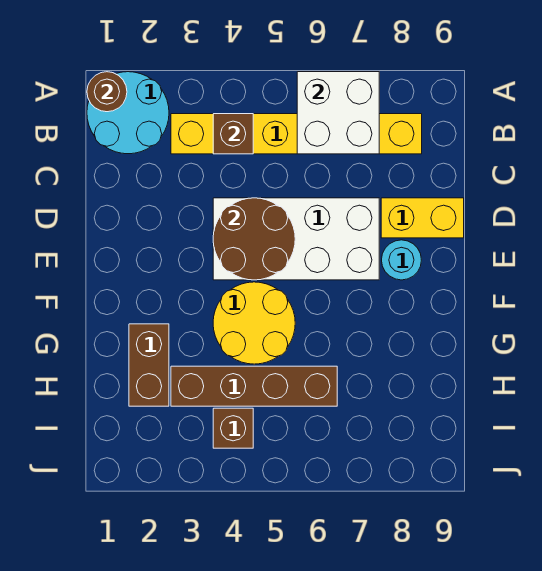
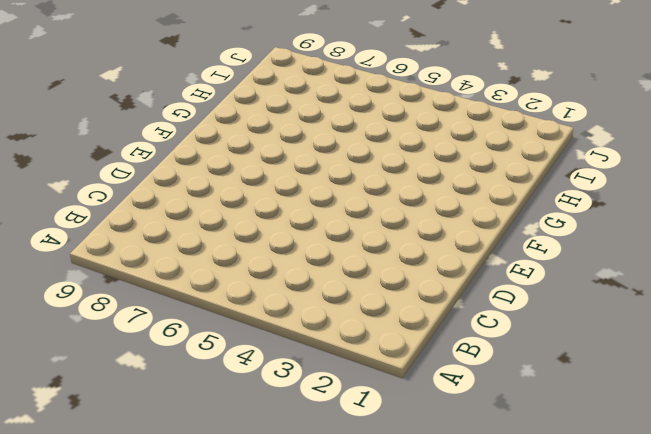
none -> cyan 2x2 round brick [87,72,169,154]
none -> yellow 1x6 brick [171,114,422,154]
none -> white 2x4 brick [213,198,379,280]

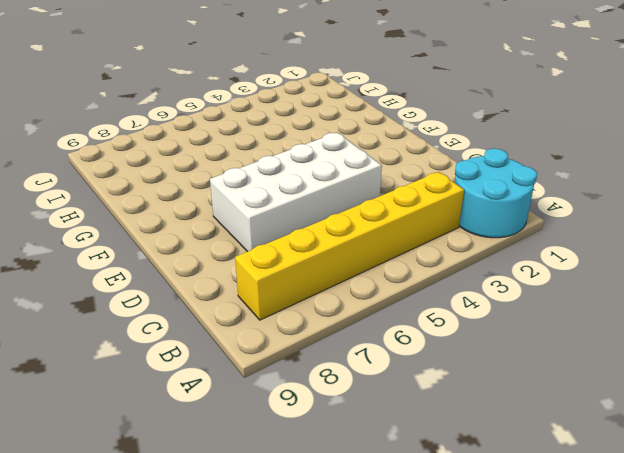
none -> yellow 1x2 brick [381,198,464,238]
none -> cyan 1x1 round brick [382,240,421,280]
none -> yellow 2x2 round brick [213,282,295,364]

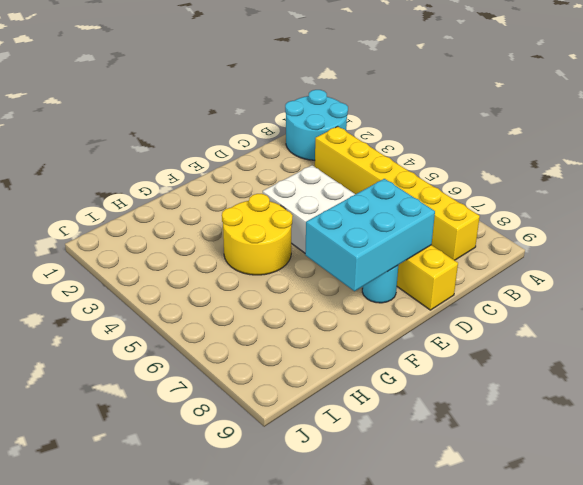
cyan 2x3 brick [305,179,435,291] -> none
none -> brown 1x2 brick [129,324,169,406]
none -> brown 1x4 brick [171,366,337,406]
none -> brown 1x1 brick [213,408,253,448]

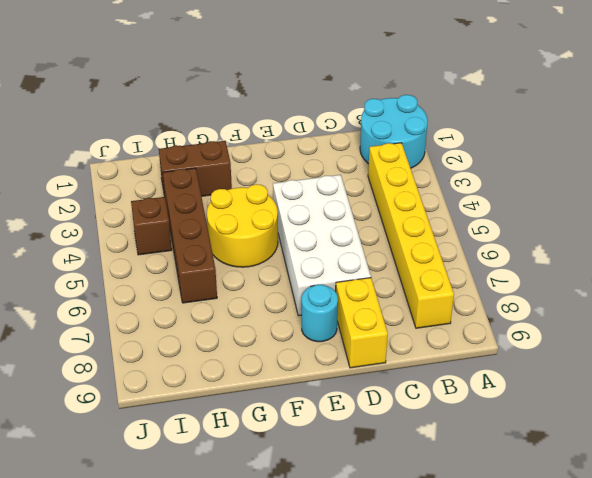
none -> brown 1x1 round brick [87,72,127,112]
none -> white 2x2 brick [297,72,379,154]
none -> brown 1x1 brick [213,114,253,154]

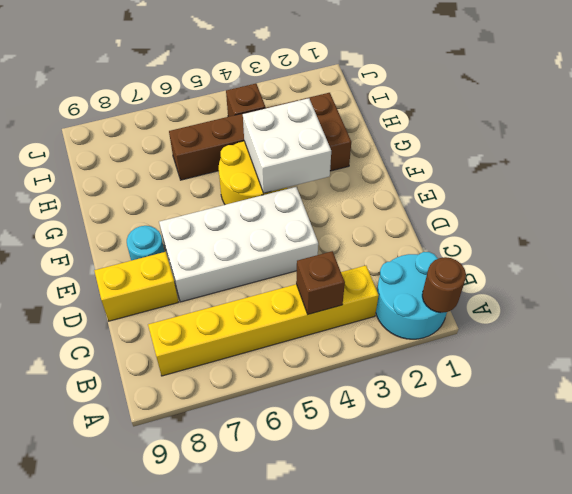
white 2x2 brick [243,98,331,193] -> white 2x2 brick moved to [297,72,379,154]
none -> brown 2x2 round brick [213,198,295,280]

